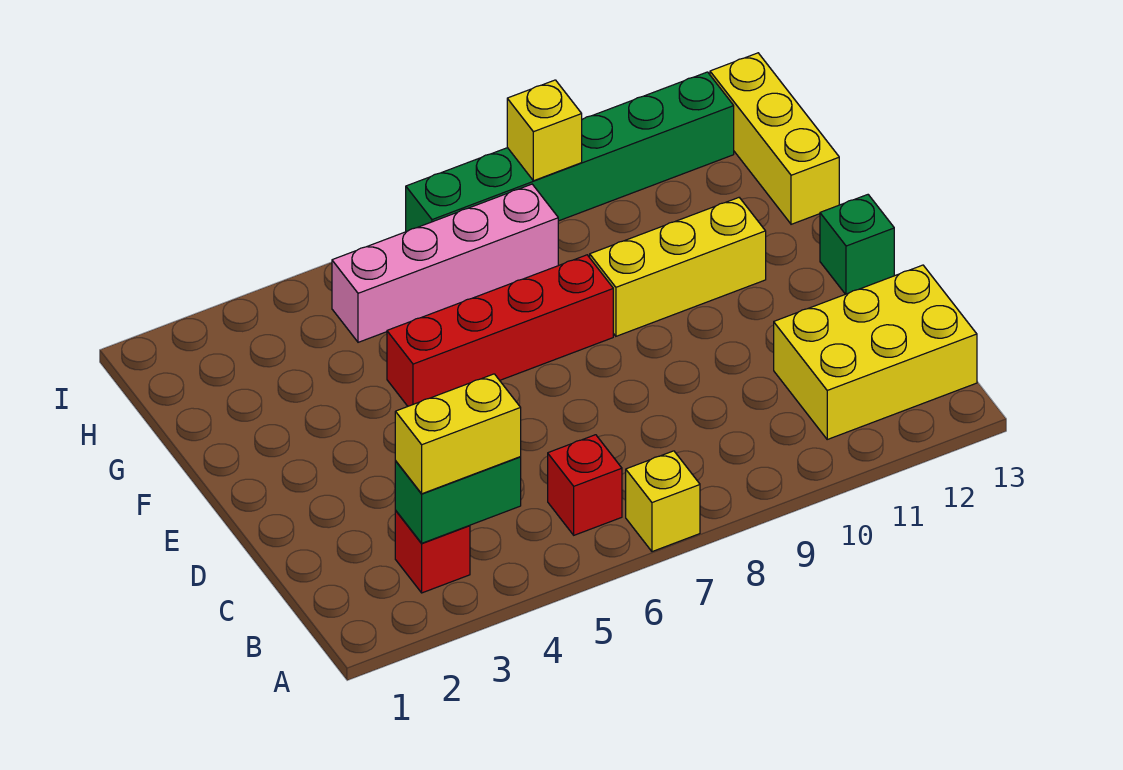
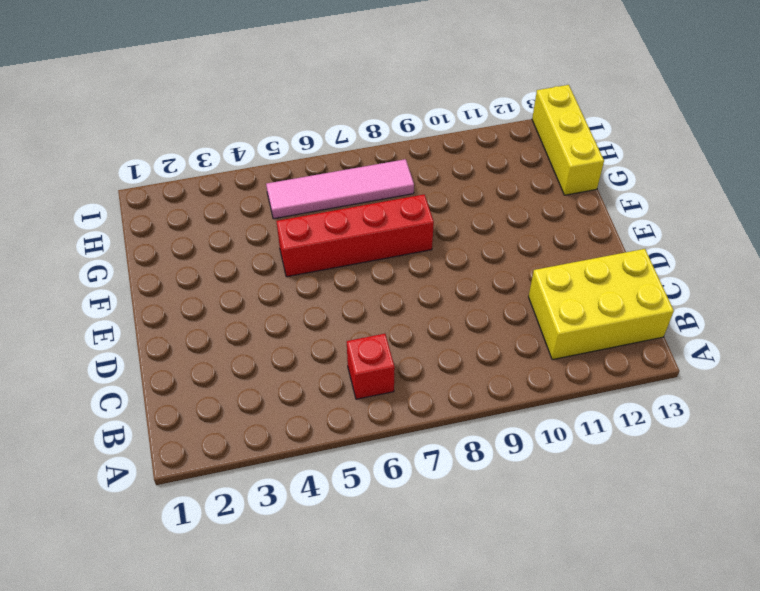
pink 1x4 tile [266,159,414,219] -> pink 1x4 brick [332,184,558,342]
none -> yellow 1x1 brick [626,451,700,552]
none -> red 1x1 brick [395,511,470,593]
none -> green 1x1 brick [820,195,894,294]

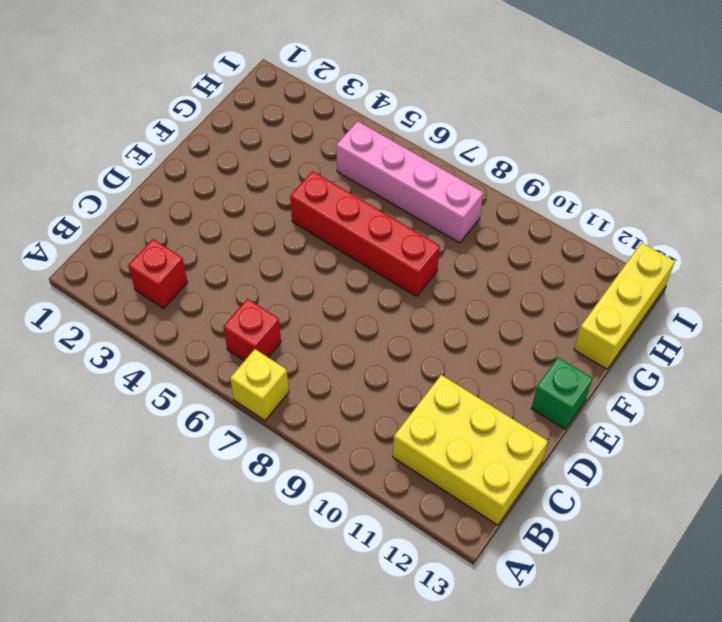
none -> yellow 1x3 brick [589,198,766,336]
none -> green 1x6 brick [406,72,734,232]
none -> green 1x2 brick [395,457,521,543]

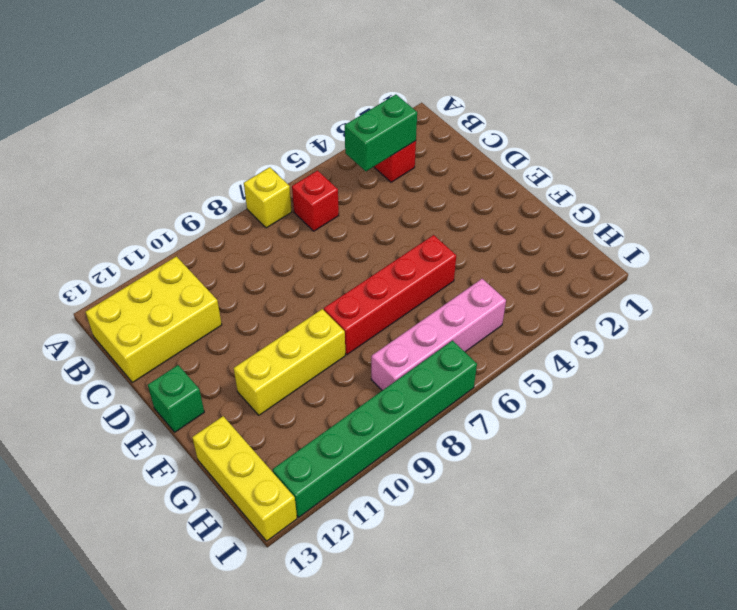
none -> yellow 1x1 brick [507,80,582,181]
none -> yellow 1x2 brick [395,374,521,494]

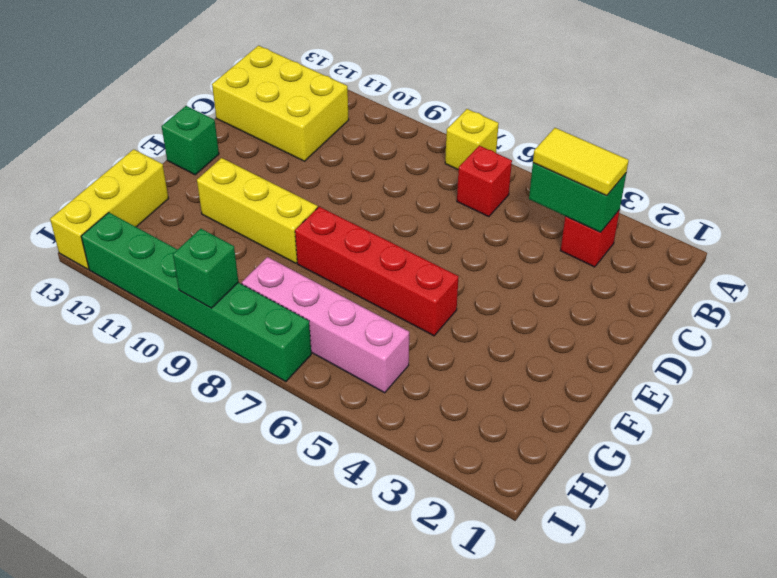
yellow 1x2 tile [533,128,629,196] -> yellow 1x2 brick [395,374,521,494]
green 1x1 brick [173,229,238,308] -> yellow 1x1 brick [507,80,582,181]

